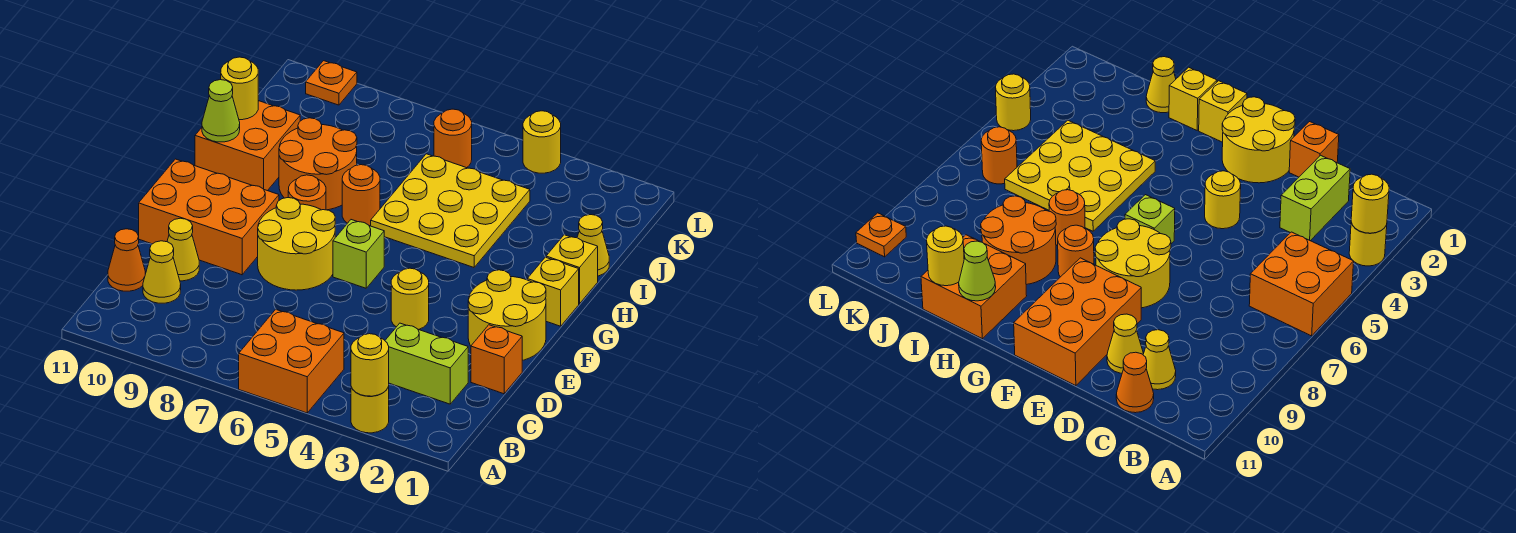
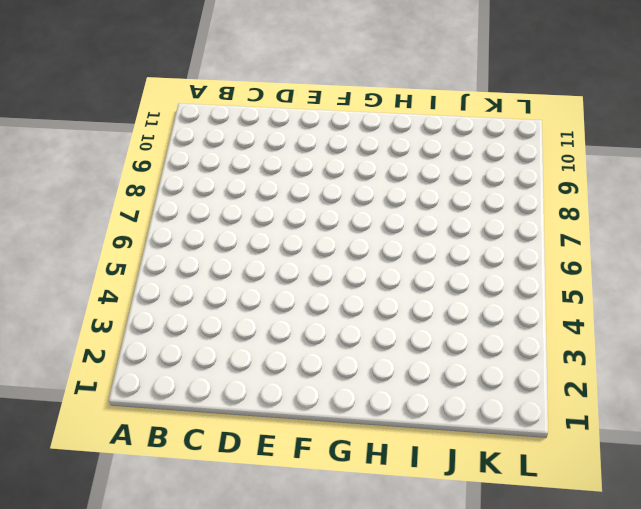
none -> yellow 1x1 round brick [351,387,389,433]
none -> orange 2x2 brick [239,309,344,413]
none -> lime 1x2 brick [385,323,468,404]

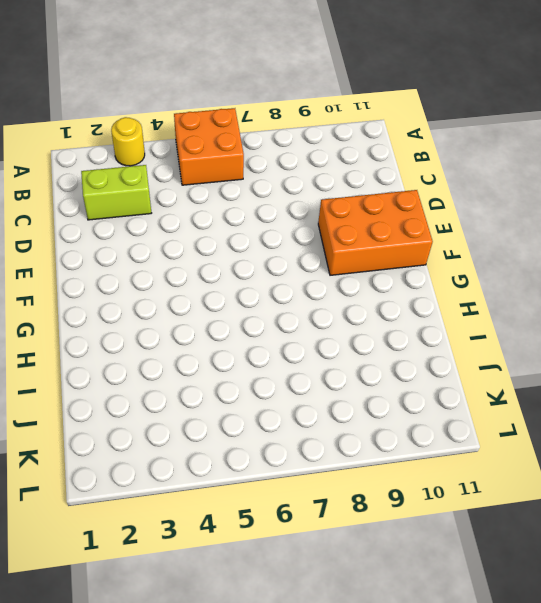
none -> yellow 1x1 cone [143,241,181,303]
none -> orange 1x1 cone [108,229,145,291]
none -> orange 1x1 brick [471,325,522,394]

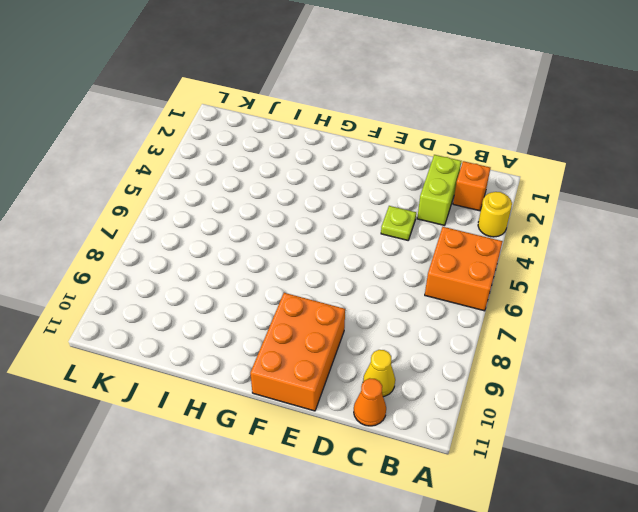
orange 1x1 brick [453,161,490,211] -> orange 1x1 brick moved to [471,325,522,394]
lime 1x1 plate [381,206,416,240] -> none
none -> yellow 1x1 cone [167,218,199,281]
none -> yellow 2x2 round brick [468,270,546,361]
none -> yellow 1x1 round brick [391,268,429,330]

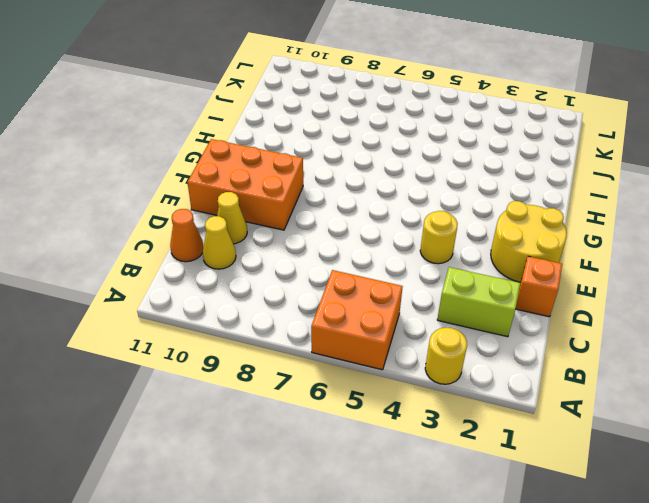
none -> yellow 2x2 round brick [258,198,335,290]
none -> lime 1x1 brick [333,220,384,288]
none -> yellow 1x1 brick [527,257,579,326]

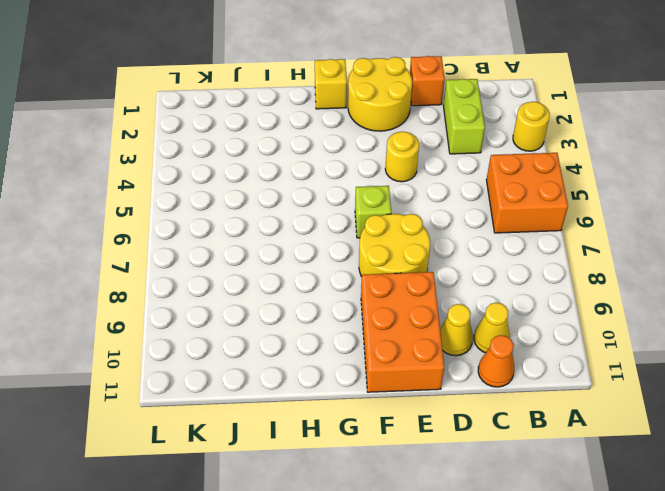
none -> orange 1x1 round brick [288,175,326,210]
none -> yellow 1x1 brick [546,235,598,304]
none -> yellow 3x3 plate [371,154,530,267]

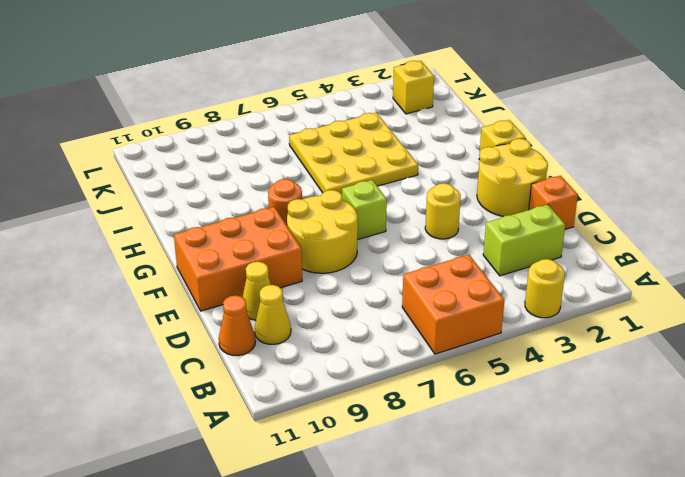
yellow 1x1 brick [393,61,434,114] -> yellow 1x1 brick moved to [546,235,598,304]
none -> orange 1x1 round brick [342,165,380,226]
none -> orange 2x2 round brick [279,118,357,210]
none -> orange 2x2 brick [195,101,300,191]

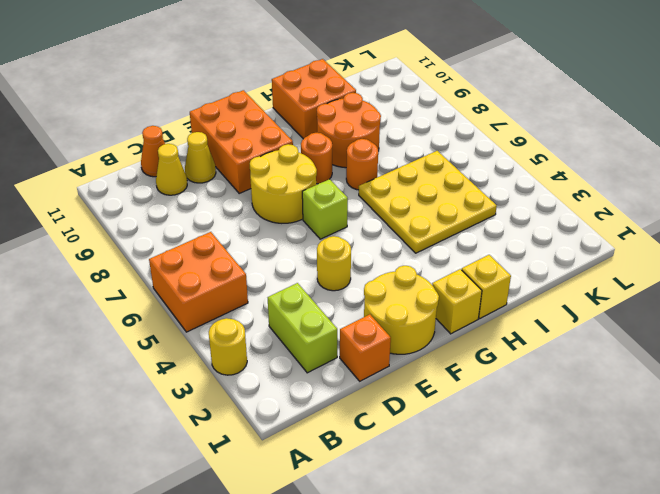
none -> yellow 1x1 cone [577,215,609,276]
none -> orange 1x1 round brick [434,109,472,168]
none -> yellow 1x1 round brick [523,111,561,173]

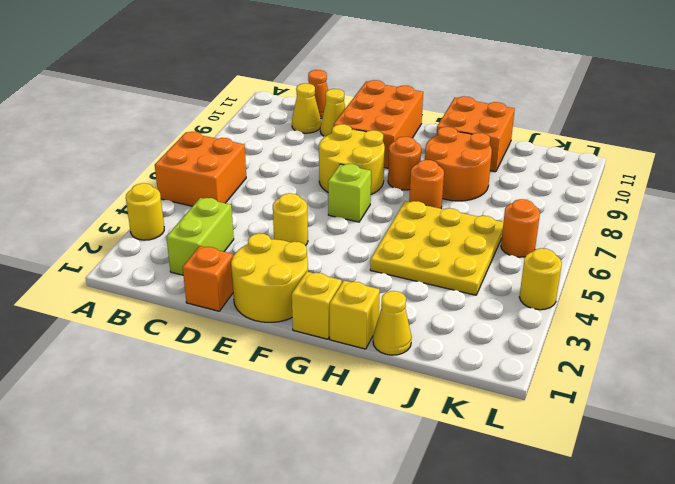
none -> orange 1x1 plate [306,61,357,105]
none -> yellow 1x1 round brick [351,334,389,396]
none -> lime 1x1 cone [202,80,240,142]

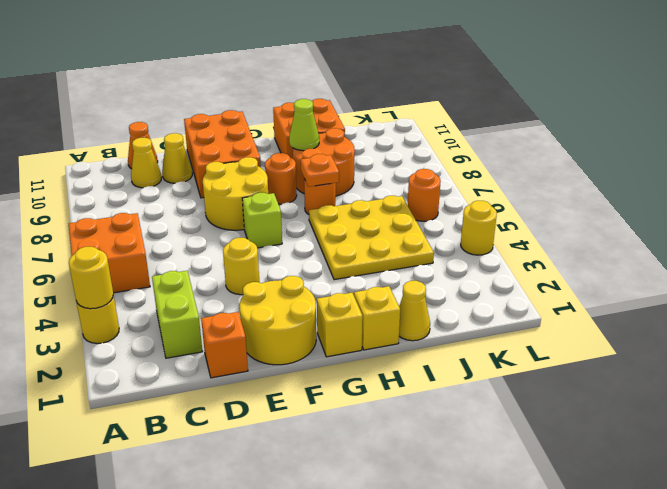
orange 1x1 plate [301,154,339,187] -> orange 1x1 plate moved to [306,61,357,105]
lime 1x1 cone [289,99,319,151] -> lime 1x1 cone moved to [202,80,240,142]
none -> yellow 1x1 round brick [221,57,258,120]

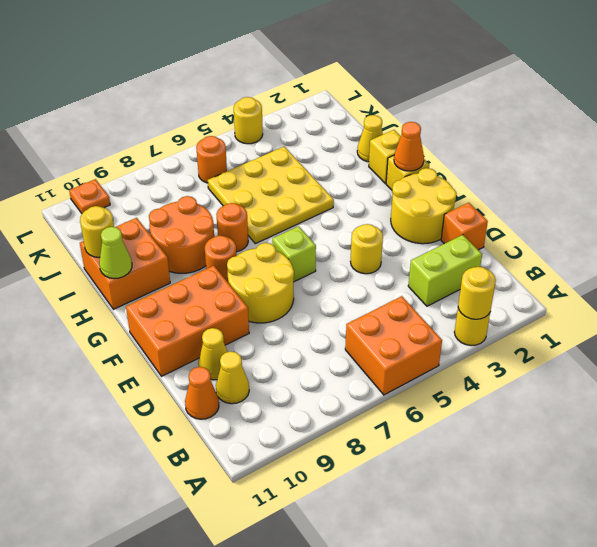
orange 1x1 cone [394,122,424,171] -> none

